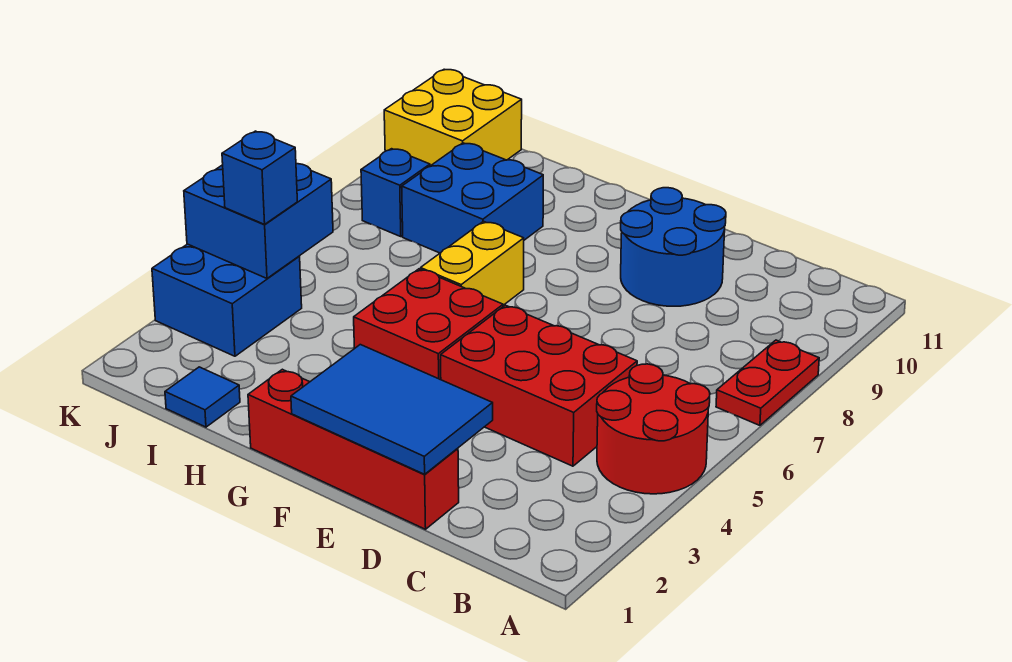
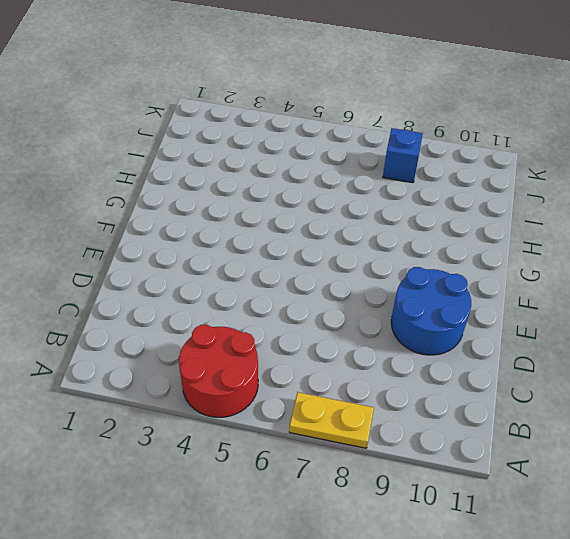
yellow 1x2 plate [289,392,374,448] -> red 1x2 plate [716,340,819,425]
none -> red 2x3 brick [441,305,637,466]
none -> red 1x4 brick [248,369,459,529]
none -> red 2x2 brick [354,269,503,380]

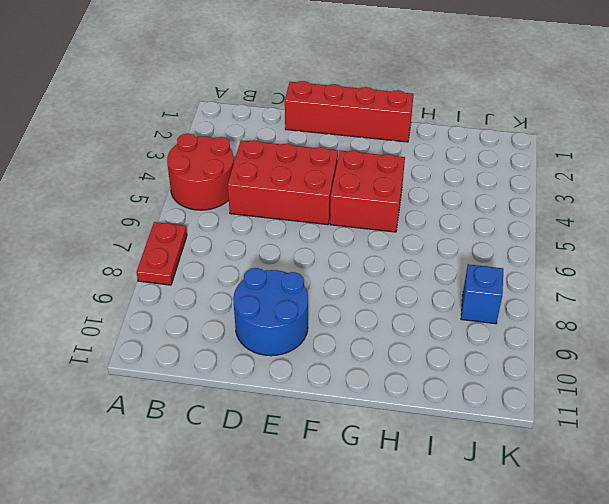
none -> yellow 1x2 brick [421,221,524,305]
none -> blue 2x2 brick [402,143,543,253]
none -> blue 1x1 tile [165,367,240,427]

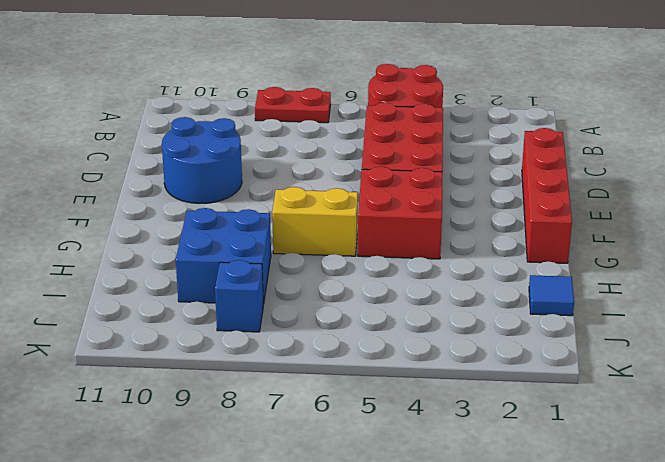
none -> blue 2x2 brick [152,244,302,356]
none -> yellow 2x2 brick [384,69,522,166]
none -> blue 2x3 tile [291,345,493,474]

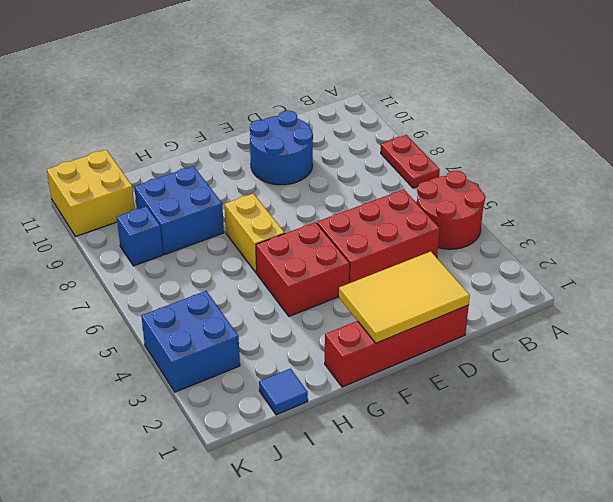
yellow 2x3 tile [339,252,470,343] -> blue 2x3 tile [291,345,493,474]
none -> blue 2x2 brick [184,164,333,278]
none -> blue 1x1 brick [222,131,297,224]

